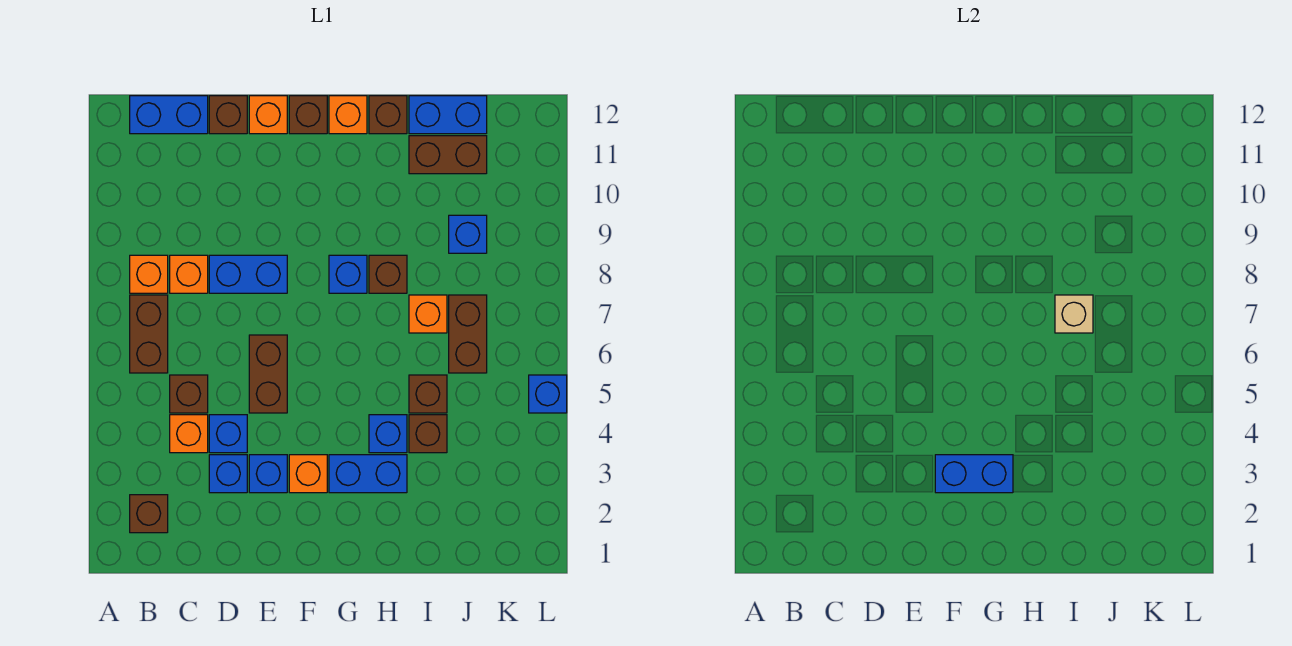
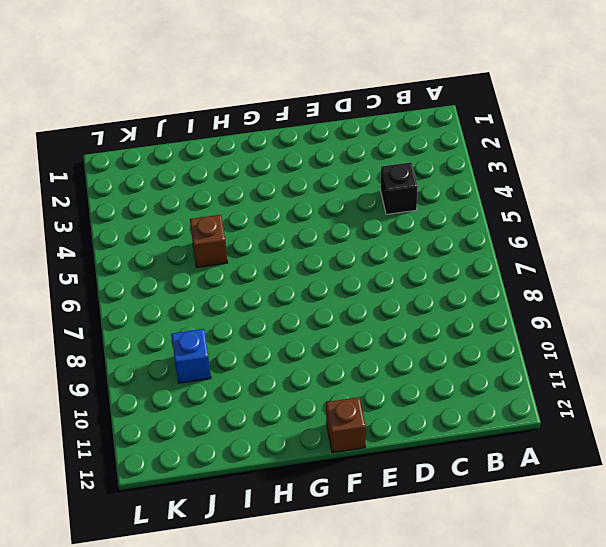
black 1x1 brick [381,162,418,214] -> orange 1x1 brick [170,415,208,453]
none -> brown 1x1 brick [130,495,168,533]
none -> brown 1x2 brick [130,295,168,373]
none -> orange 1x1 brick [130,255,168,293]
none -> blue 1x2 brick [130,96,208,134]

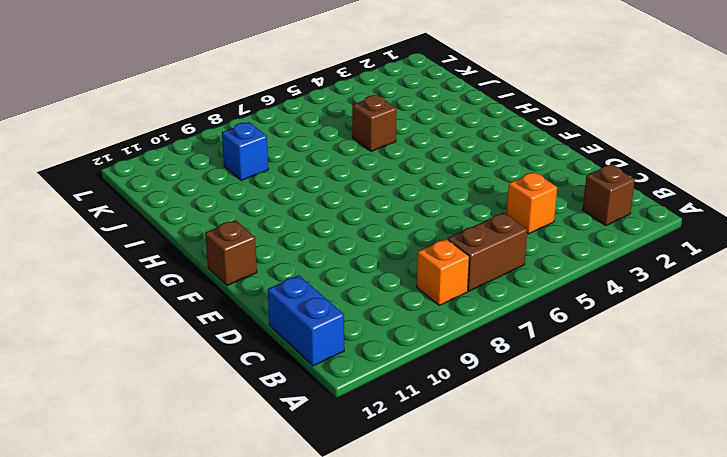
none -> brown 1x1 brick [170,375,208,413]
none -> orange 1x1 brick [170,255,208,293]
none -> blue 1x1 brick [209,455,247,493]
none -> blue 1x1 brick [209,415,247,453]

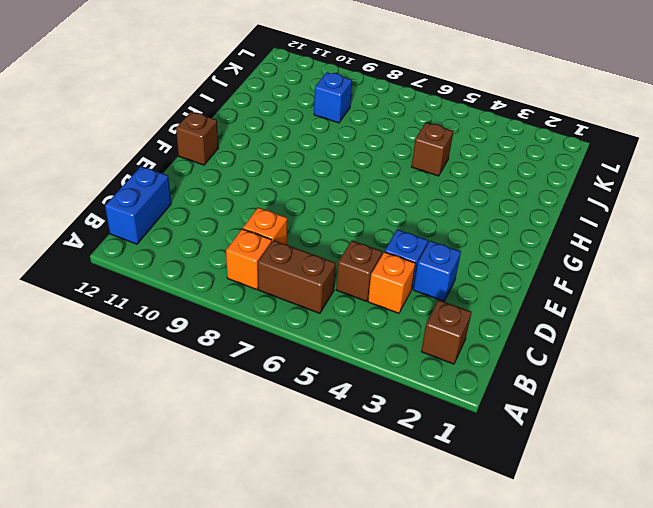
none -> blue 1x2 brick [209,255,287,293]
none -> brown 1x1 brick [209,96,247,134]
none -> blue 1x1 brick [249,455,287,493]
none -> brown 1x2 brick [249,335,287,413]

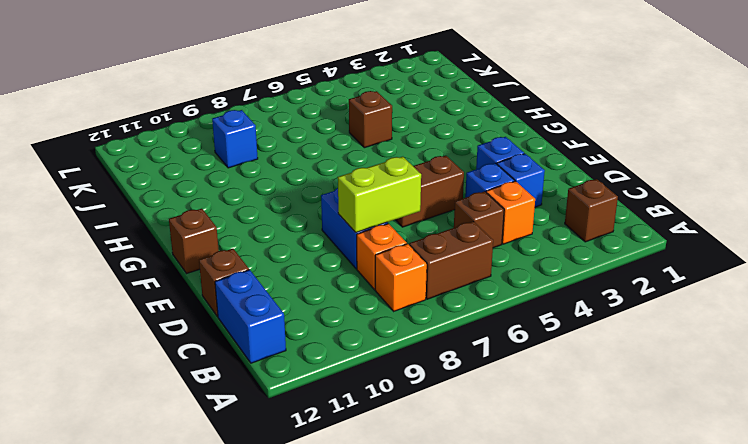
lime 1x2 brick [338,157,421,233] -> none
none -> orange 1x1 brick [249,96,287,134]
none -> orange 1x1 brick [289,455,327,493]
none -> blue 1x2 brick [329,455,407,493]
none -> blue 1x1 brick [329,255,367,293]

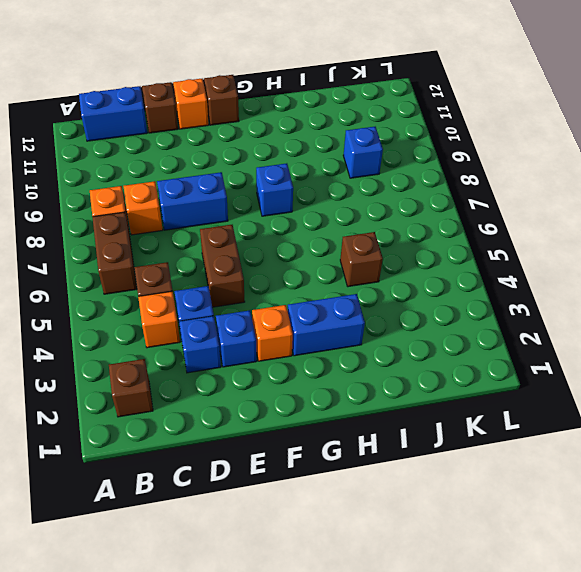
none -> orange 1x1 brick [329,96,367,134]
none -> blue 1x1 brick [369,415,407,453]
none -> brown 1x1 brick [369,255,407,293]
none -> brown 1x1 brick [369,96,407,134]

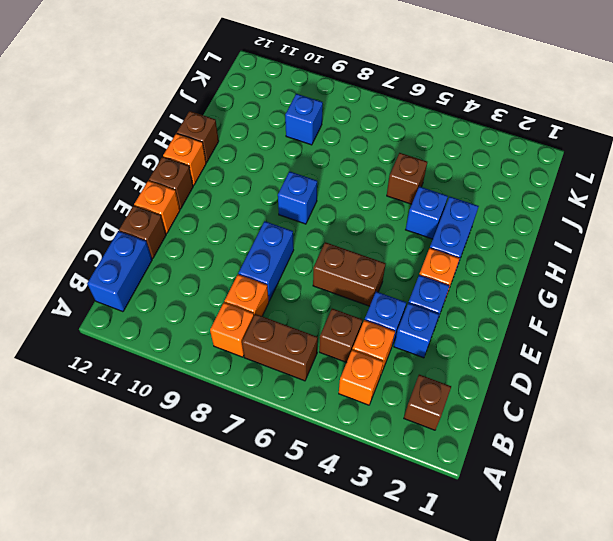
orange 1x1 brick [339,350,384,405] -> orange 1x1 brick moved to [409,295,447,333]
none -> brown 1x1 brick [369,255,407,293]
none -> brown 1x1 brick [409,415,447,453]
none -> brown 1x2 brick [409,136,487,174]
none -> blue 1x2 brick [409,96,487,134]

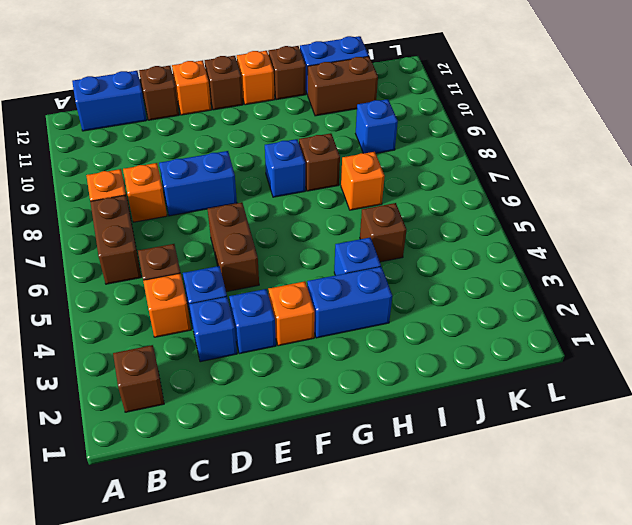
none -> brown 1x1 brick [409,415,447,453]
none -> brown 1x2 brick [449,295,487,373]
none -> blue 1x1 brick [529,375,567,413]
none -> blue 1x2 brick [935,455,1013,493]

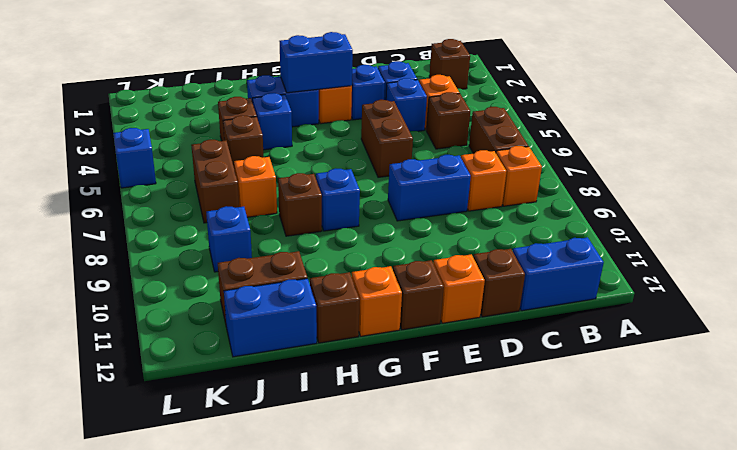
none -> tan 1x1 brick [1055,295,1093,333]

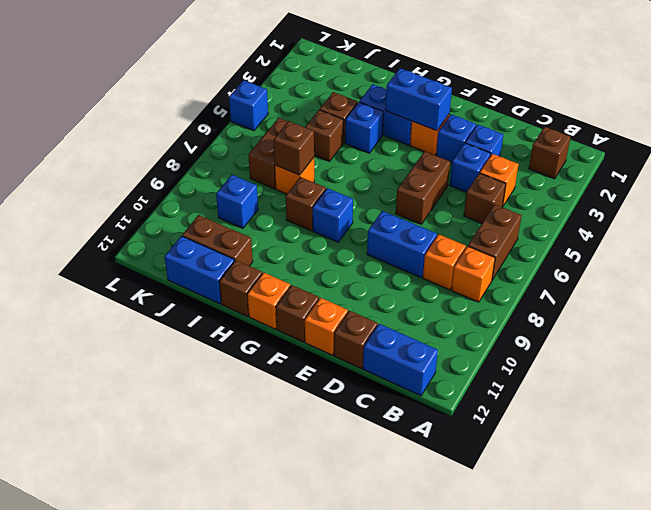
brown 1x1 brick [274,121,314,175] -> tan 1x1 brick [1055,295,1093,333]

